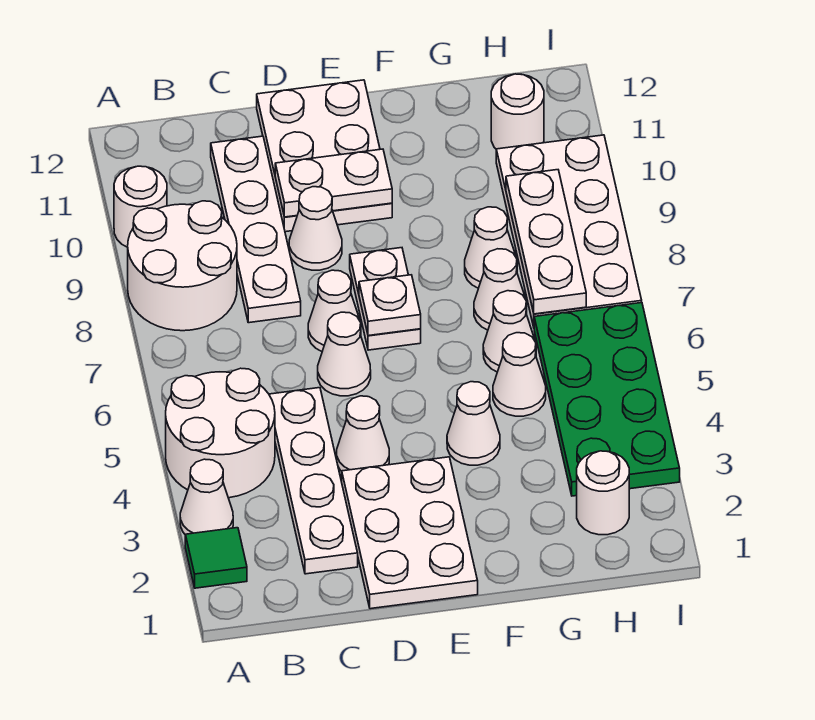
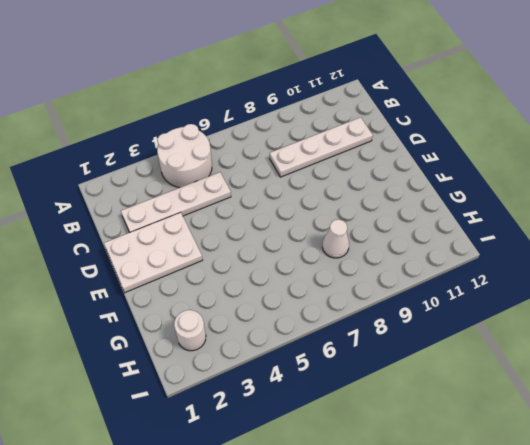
none -> green 1x1 tile [185,528,247,588]
none -> white 1x1 cone [180,459,233,535]
none -> white 2x2 round brick [128,201,237,331]

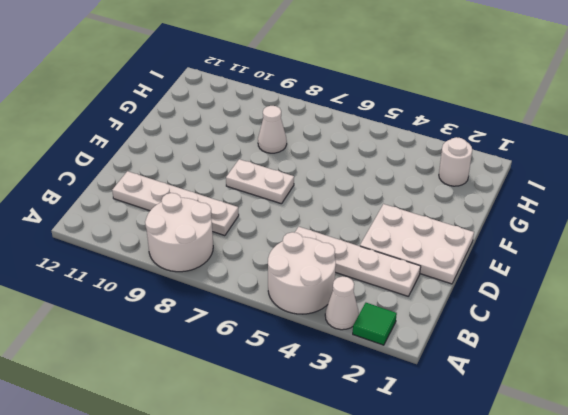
none -> white 1x1 round brick [114,166,167,247]
none -> white 1x1 cone [337,396,389,471]
none -> white 1x1 cone [318,312,371,396]

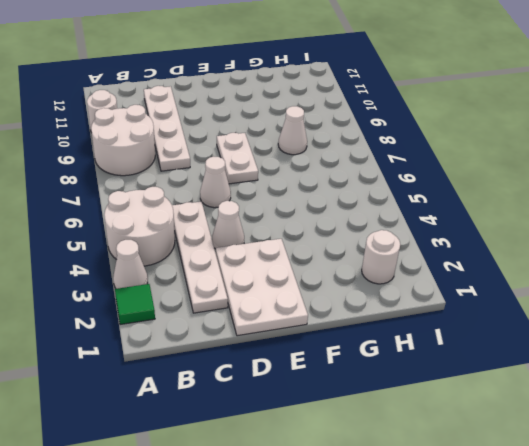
none -> white 1x1 cone [308,270,361,351]
none -> white 1x1 cone [289,187,342,270]
none -> white 2x3 plate [257,80,392,232]

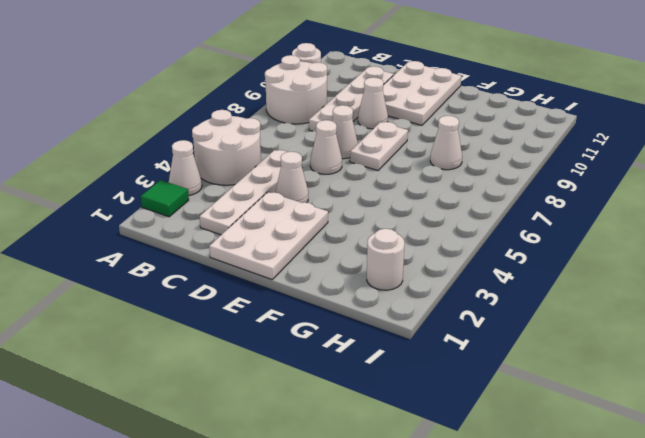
none -> white 1x1 cone [447,382,500,465]
none -> white 1x1 cone [493,333,546,416]
none -> white 1x1 cone [483,291,536,372]

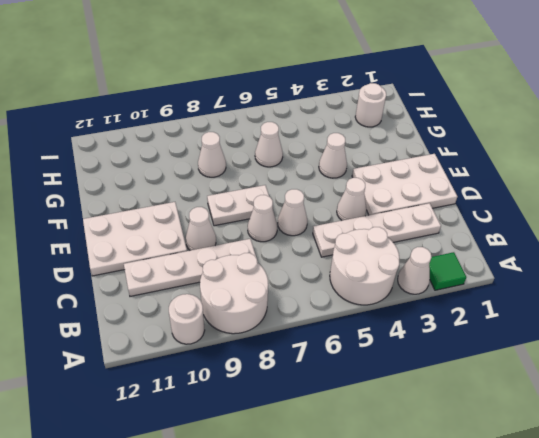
none -> white 1x1 cone [493,333,546,416]
none -> white 1x1 cone [474,249,527,330]
none -> green 2x4 plate [534,303,680,496]

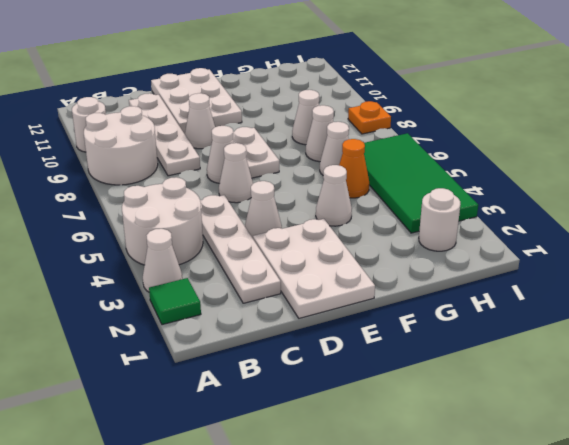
orange 1x1 cone [339,139,369,198] -> white 1x1 cone [493,333,546,416]
green 2x4 tile [364,133,478,233] -> green 2x4 plate [534,303,680,496]
orange 1x1 plate [348,101,391,134] -> white 2x4 plate [496,135,642,327]
none -> white 1x1 round brick [491,74,544,149]
none -> white 1x2 plate [275,149,392,217]
none -> white 1x1 plate [359,275,421,336]

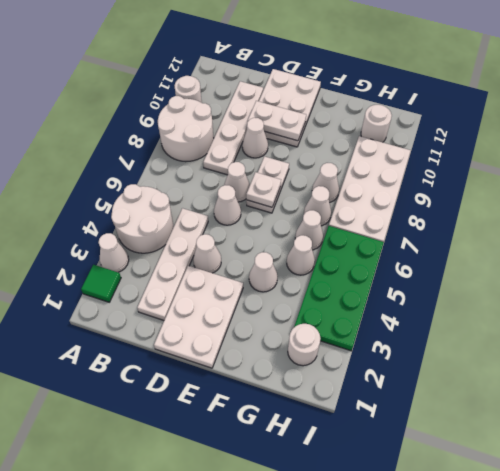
none -> white 1x3 plate [506,170,586,314]

